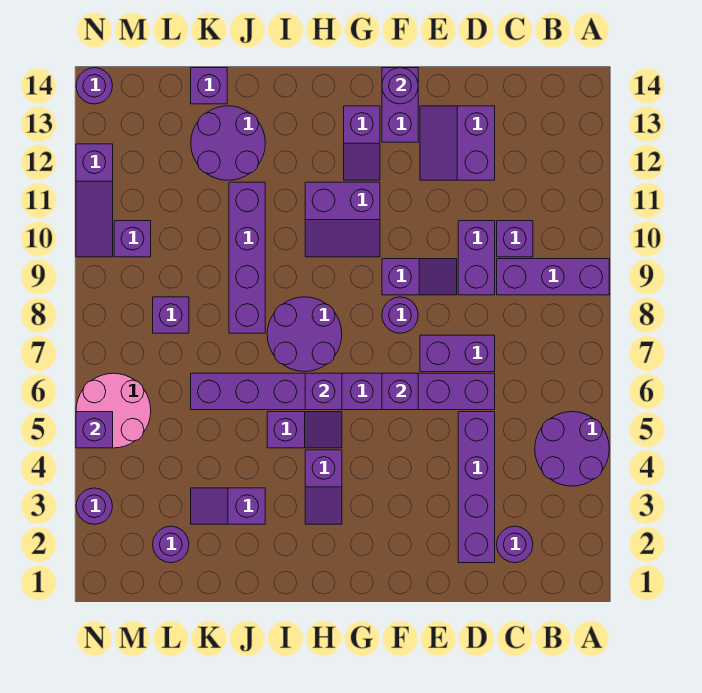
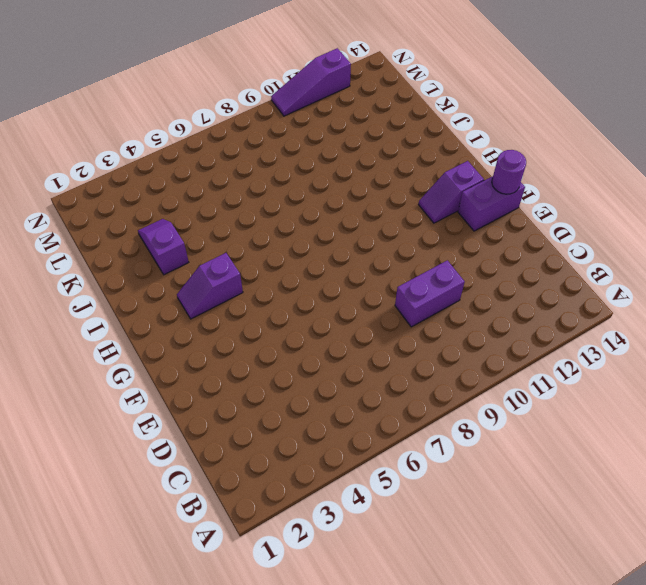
none -> purple 2x2 round brick [535,412,609,486]
none -> purple 1x3 brick [497,259,609,295]
none -> purple 1x1 round brick [497,526,533,563]
none -> purple 1x1 brick [497,221,533,257]

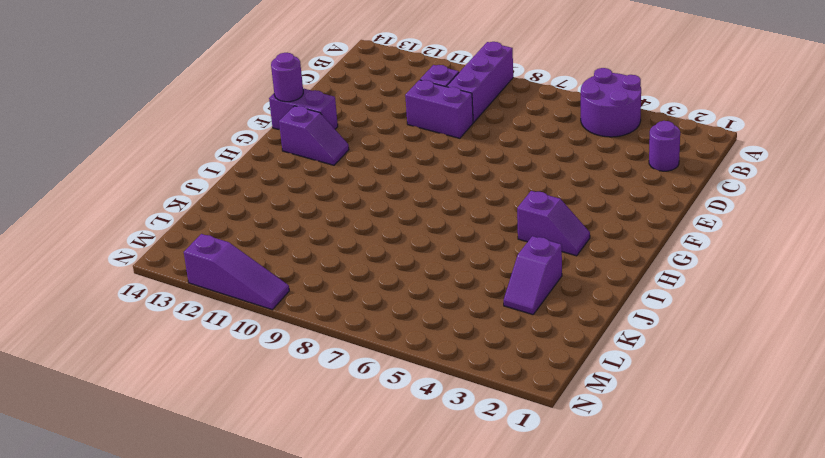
none -> purple 1x4 brick [458,412,495,563]
none -> purple 1x8 brick [191,373,495,410]
none -> purple 1x2 brick [420,335,495,372]
none -> purple 2x2 slope [420,106,495,180]

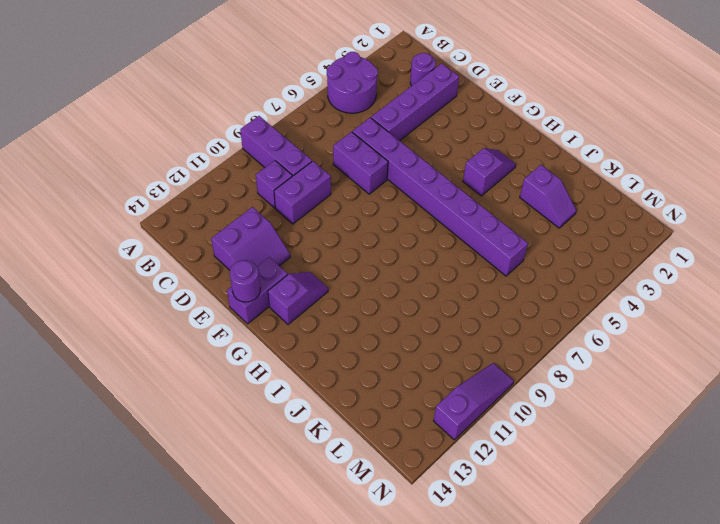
none -> purple 1x2 slope [382,259,457,295]
none -> purple 1x1 round brick [382,297,418,333]
none -> purple 2x2 slope [305,182,380,257]
none -> purple 1x2 slope [267,412,342,448]

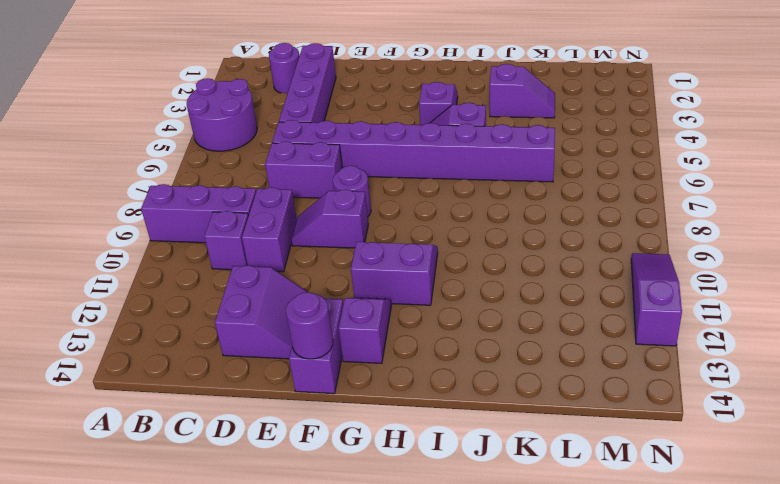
none -> purple 2x2 round brick [267,297,342,372]
none -> purple 1x4 brick [229,182,265,333]
none -> purple 2x2 round brick [191,106,265,180]
none -> purple 1x1 brick [191,68,227,104]

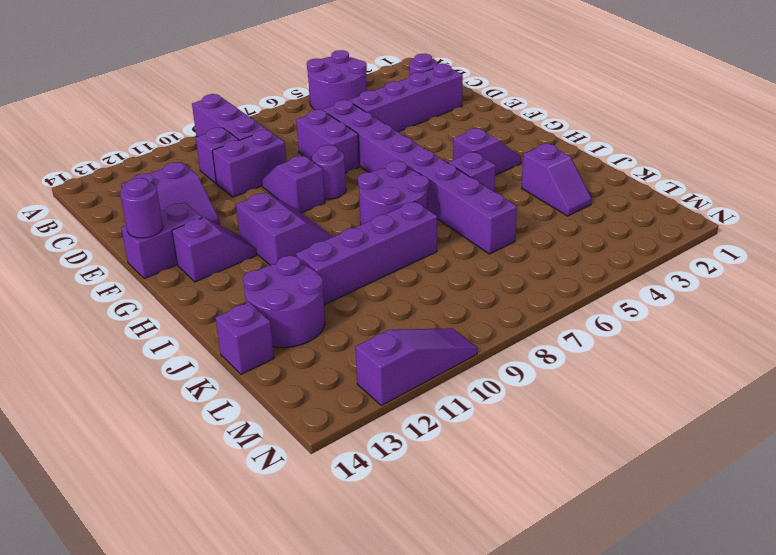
none -> purple 1x1 round brick [153,526,189,563]
none -> purple 1x1 brick [153,297,189,333]
none -> pink 2x2 round brick [76,373,151,448]
none -> purple 1x1 brick [114,221,151,257]

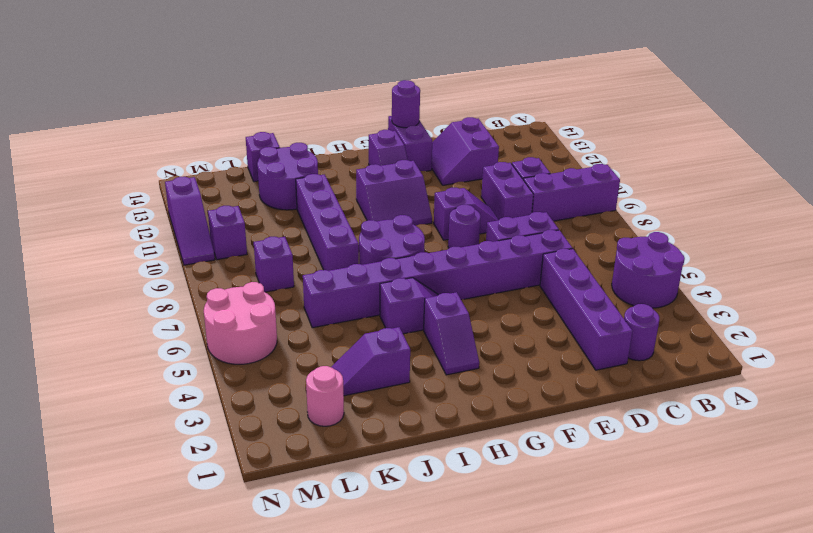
pink 1x1 round brick [306,366,344,426] -> purple 1x1 round brick [153,526,189,563]
none -> purple 1x1 round brick [76,488,112,524]
none -> purple 1x1 round brick [76,68,112,104]
none -> purple 1x1 brick [382,373,418,410]
none -> purple 1x1 brick [305,373,342,410]

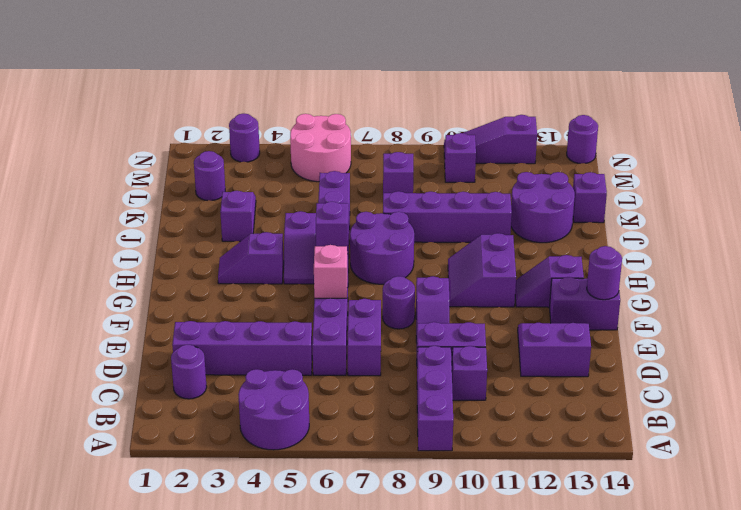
pink 1x1 brick [314,245,347,298] -> purple 1x1 brick [382,373,418,410]
none -> purple 1x1 brick [76,412,113,448]

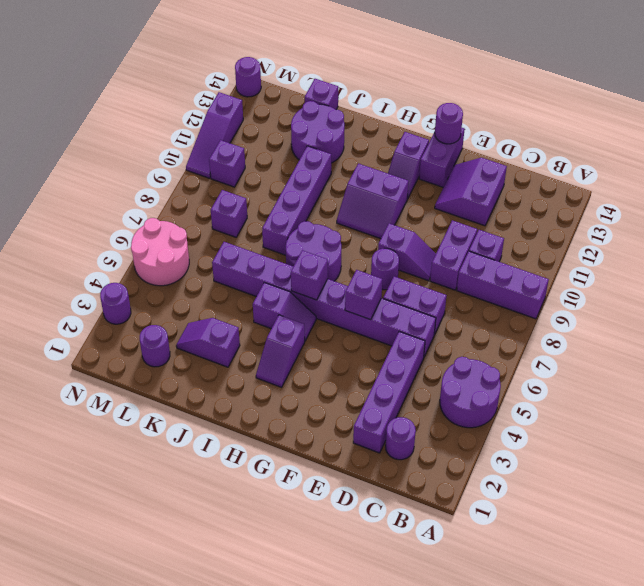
none -> purple 1x1 brick [76,412,113,448]

